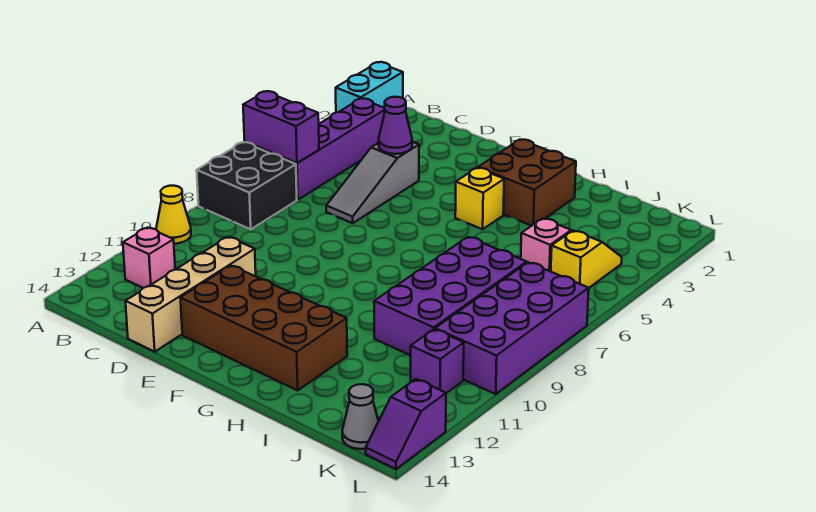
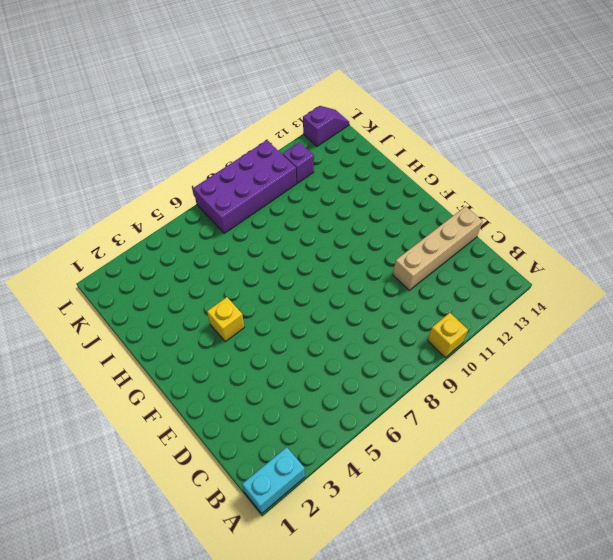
yellow 1x1 brick [428,313,468,357] -> yellow 1x1 cone [156,186,191,244]
none -> black 2x2 brick [197,142,297,229]
none -> purple 1x4 brick [271,99,385,200]
none -> pink 1x1 brick [123,228,175,288]

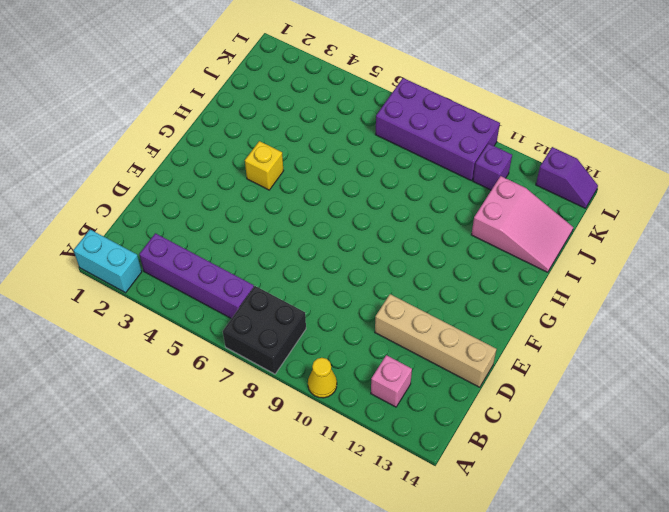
pink 2x3 slope [471,176,573,272] -> none
none -> grey 1x3 slope [326,142,419,223]
none -> brown 2x4 brick [180,266,347,390]
none -> brown 2x2 brick [478,140,576,226]

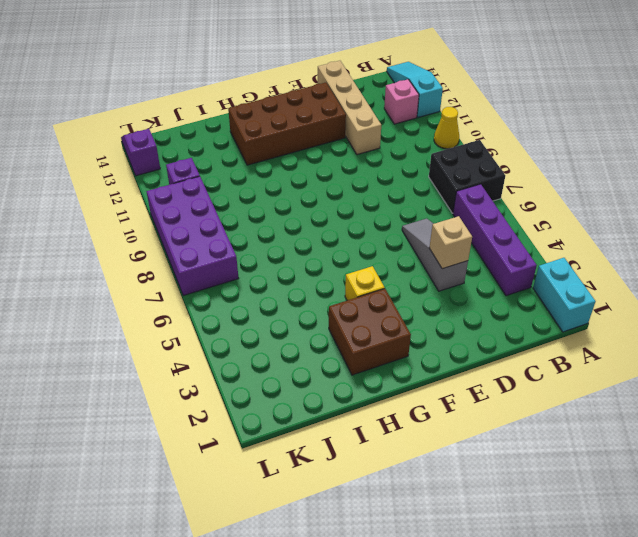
cyan 1x3 slope [387,62,443,118] -> none
tan 1x1 brick [429,216,472,269] -> purple 1x1 cone [379,97,412,154]
none -> purple 2x4 brick [374,237,527,355]
none -> pink 1x1 brick [521,218,571,271]
none -> yellow 1x2 slope [551,230,622,288]

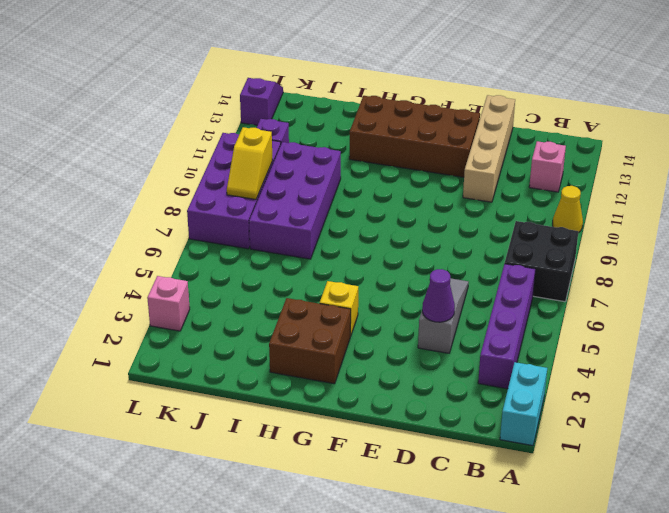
yellow 1x2 slope [227,127,273,199] -> yellow 1x2 slope moved to [551,230,622,288]
pink 1x1 brick [147,276,190,331] -> pink 1x1 brick moved to [521,218,571,271]
none -> grey 1x1 cone [342,384,379,449]
none -> purple 1x2 brick [243,91,319,163]

